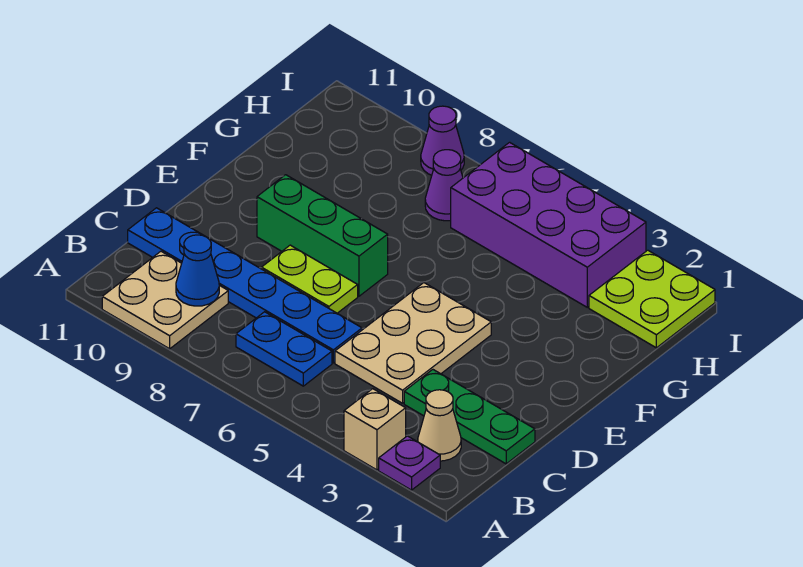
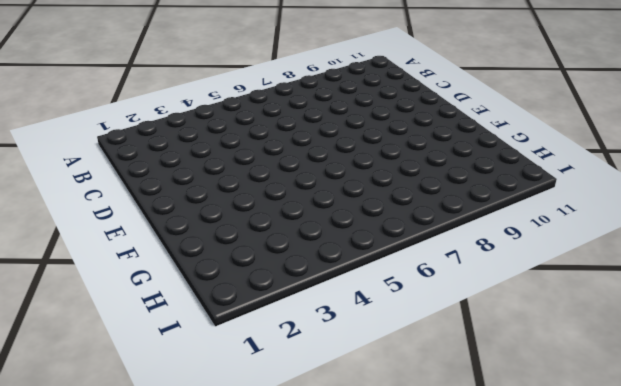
none -> purple 1x1 plate [379,436,440,490]
none -> tan 1x1 brick [344,389,406,470]
none -> tan 2x2 plate [102,251,228,349]

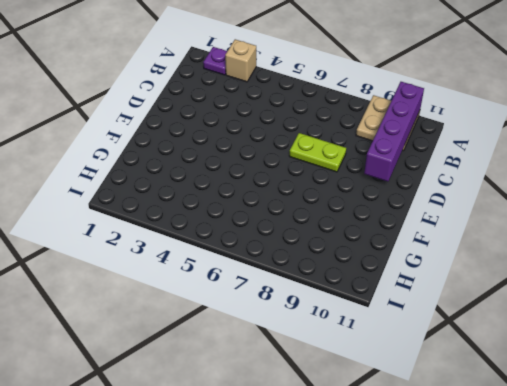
purple 1x4 brick [364,82,424,181] -> none
none -> tan 1x1 cone [418,390,461,461]
none -> blue 1x2 plate [236,312,332,386]
none -> green 1x3 plate [404,370,535,464]

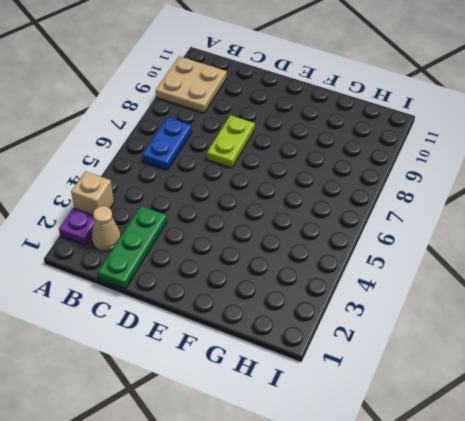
none -> tan 2x3 plate [335,283,491,403]
none -> blue 1x6 plate [128,208,362,363]
none -> green 1x3 brick [257,175,388,296]

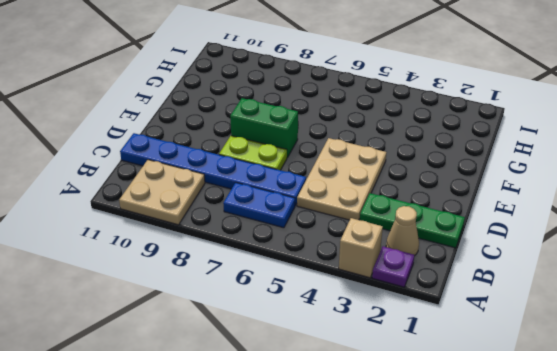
green 1x2 brick [230,98,298,158] -> green 1x3 brick [257,175,388,296]
none -> lime 2x2 plate [589,250,715,348]
none -> purple 2x4 brick [451,142,646,307]
none -> purple 1x1 cone [425,150,463,221]

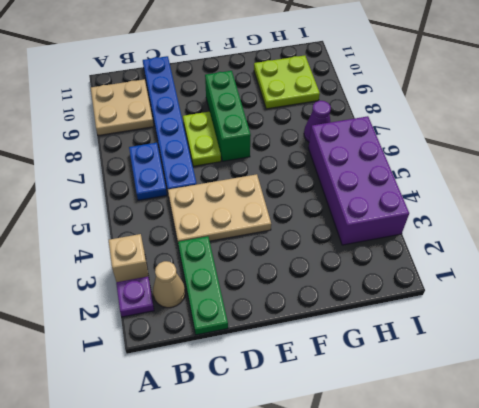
lime 2x2 plate [254,55,320,109] -> lime 2x2 plate moved to [589,250,715,348]
none -> purple 1x1 cone [421,106,464,175]
none -> blue 1x1 cone [176,235,219,306]

